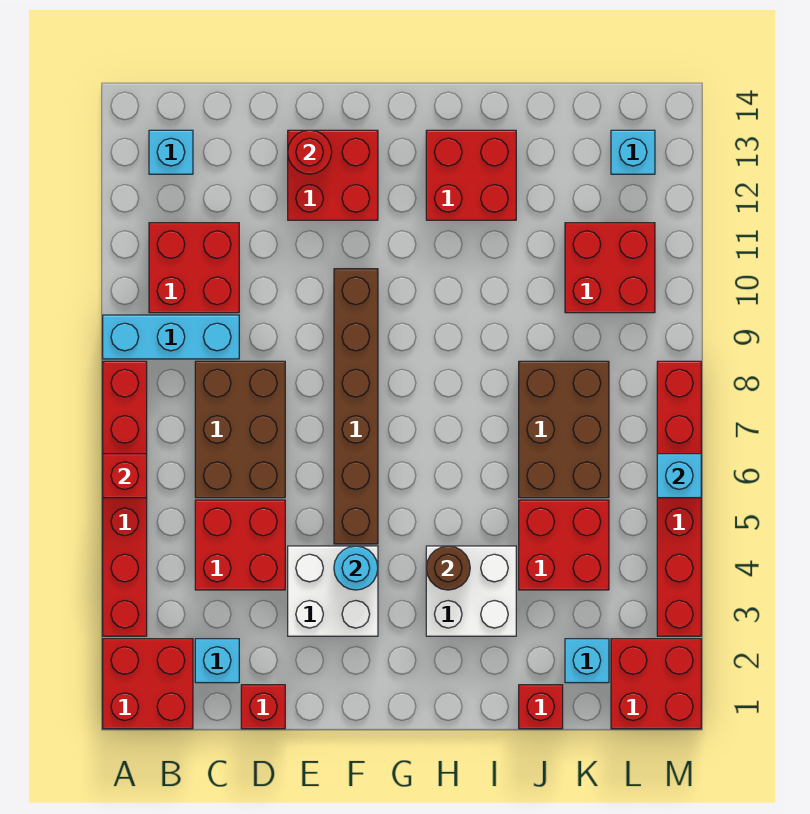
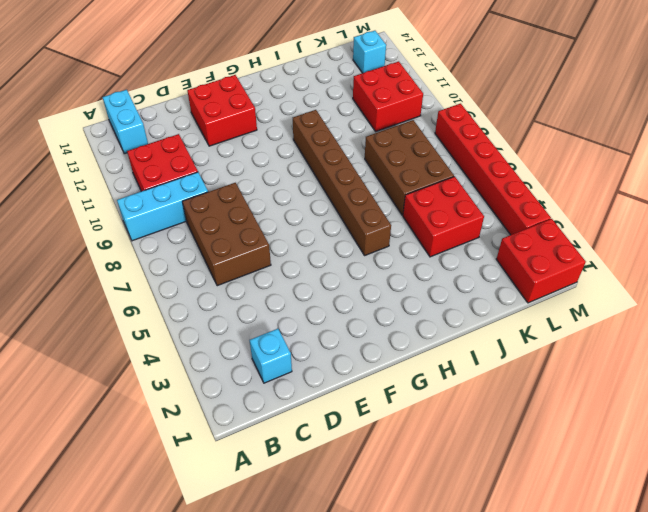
cyan 1x2 brick [102,90,148,154] -> cyan 1x1 brick [149,130,193,174]
brown 1x6 brick [293,110,391,256] -> brown 1x6 brick moved to [334,269,378,544]
none -> red 2x2 brick [103,639,193,729]
none -> red 1x6 brick [103,361,147,636]
none -> red 2x2 brick [195,500,285,590]

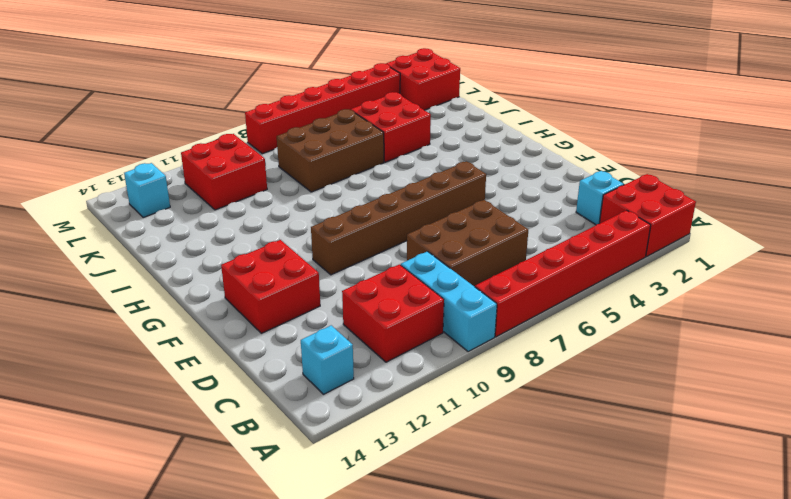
none -> red 2x2 brick [195,500,285,590]
none -> red 1x1 brick [241,685,285,729]
none -> white 2x2 brick [288,546,378,636]

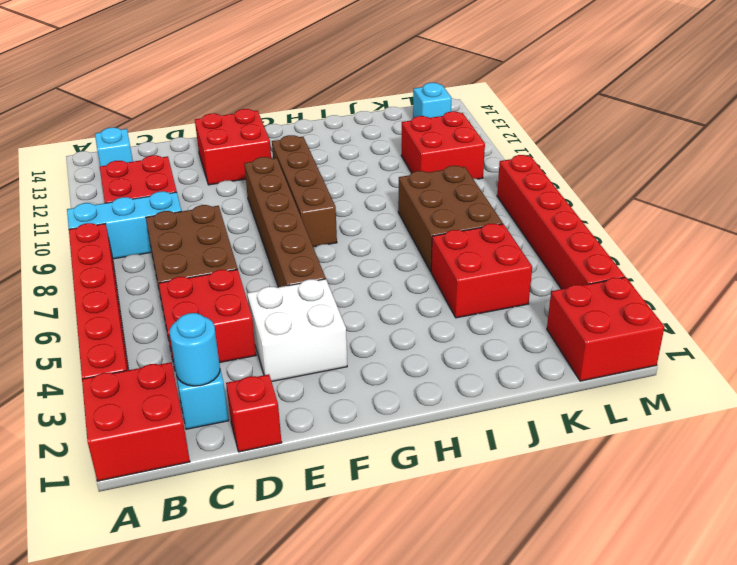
cyan 1x1 round brick [170,313,220,386] -> cyan 1x1 round brick moved to [334,546,378,590]
brown 1x4 brick [272,135,337,247] -> none
none -> white 2x2 brick [426,546,516,636]
none -> red 2x2 brick [426,130,516,220]
none -> red 1x1 brick [519,685,563,729]

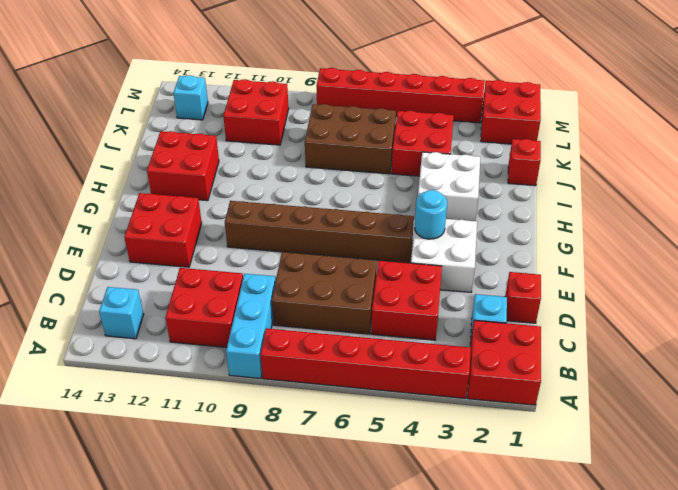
none -> cyan 1x1 brick [565,639,609,683]
none -> red 1x1 brick [103,454,147,498]
none -> red 1x1 round brick [288,130,332,174]

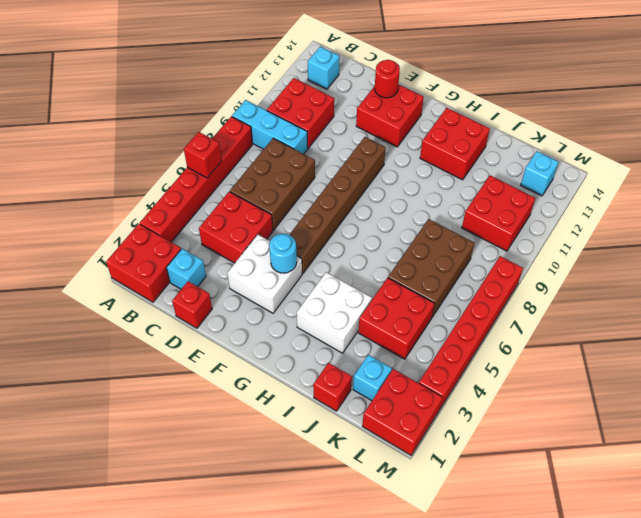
none -> brown 1x1 round brick [426,546,470,590]
none -> cyan 1x1 brick [657,454,701,498]

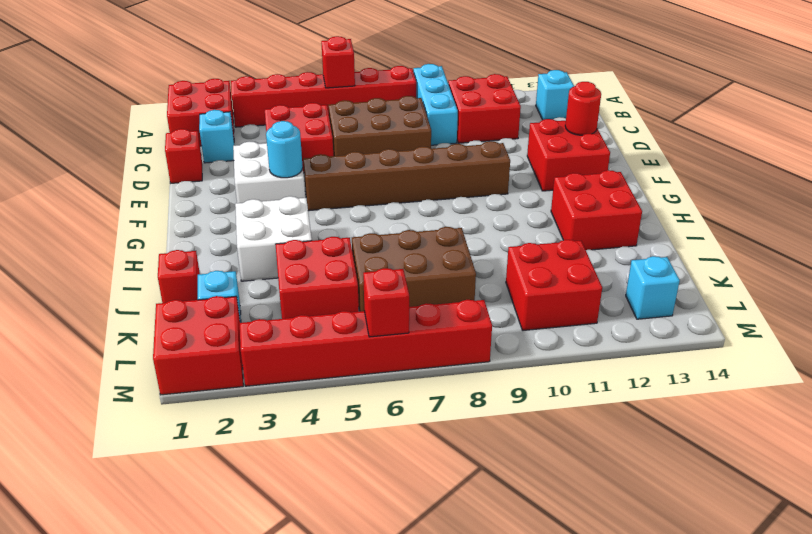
red 1x1 brick [363,268,409,337] -> cyan 1x1 brick [657,454,701,498]
none -> brown 1x1 round brick [426,546,470,590]

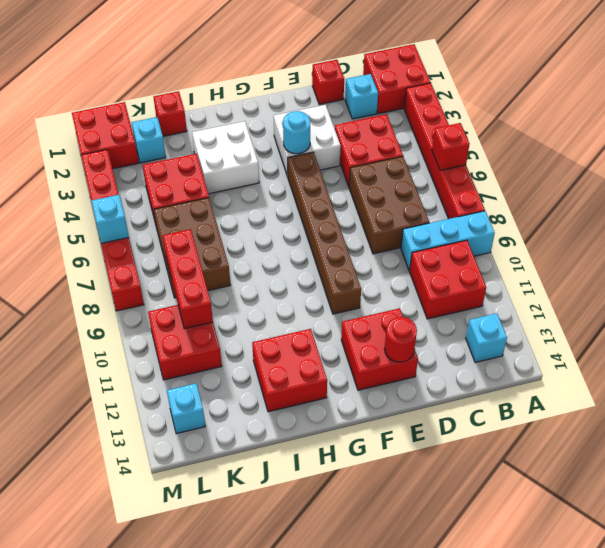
red 1x3 brick [163,229,213,329] -> none
none -> brown 1x1 round brick [426,546,470,590]

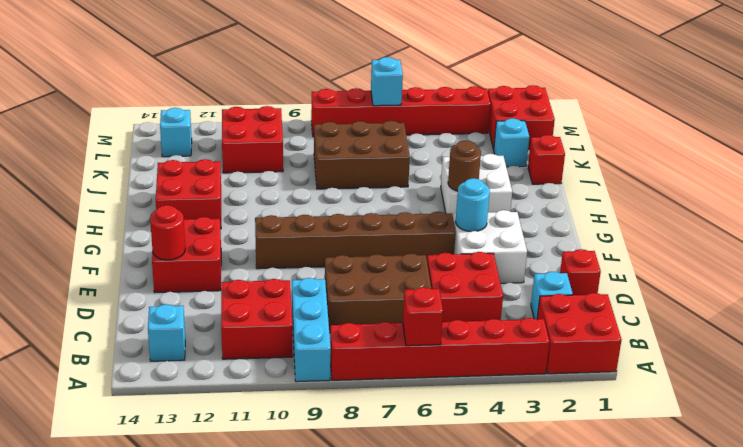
none -> red 2x2 brick [519,500,609,590]

